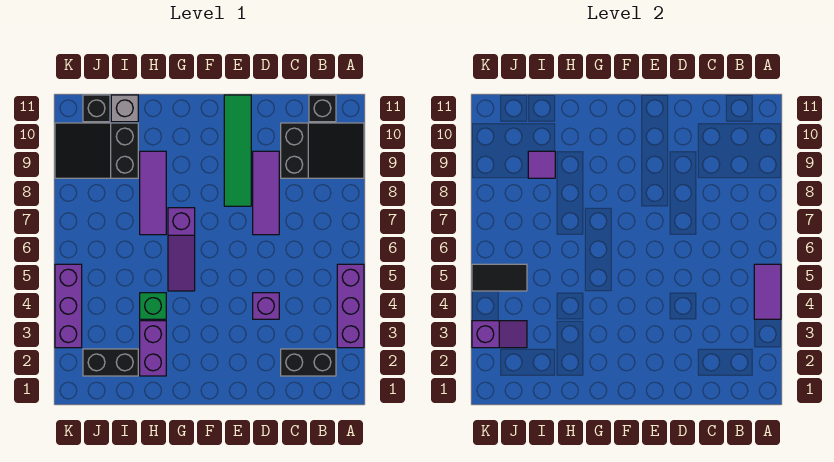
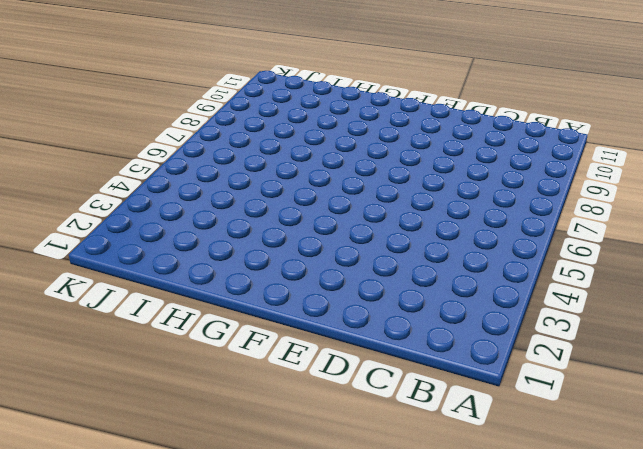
none -> purple 1x3 brick [337,264,364,348]
none -> black 2x3 slope [281,123,364,178]
none -> black 1x2 brick [281,349,336,376]

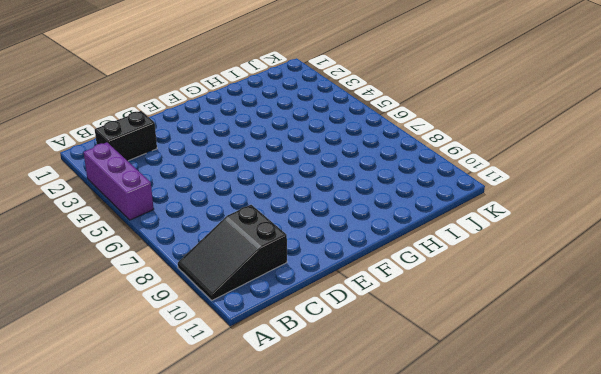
none -> black 1x1 brick [309,95,336,122]
none -> purple 1x1 brick [253,293,279,319]
none -> purple 1x3 tile [253,151,279,235]

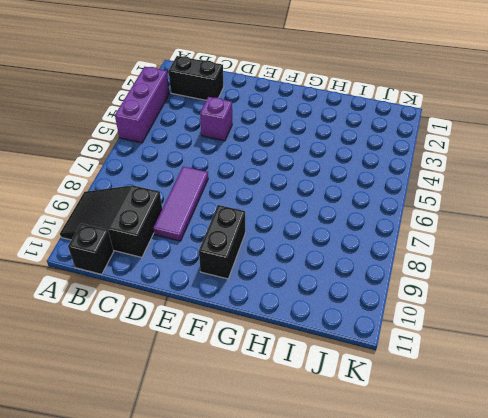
black 1x2 brick [199,205,245,279] -> black 1x2 brick turned to [83,349,138,376]
none -> green 1x4 tile [224,95,251,206]
none -> purple 1x3 slope [168,208,195,291]
none -> purple 1x2 brick [140,321,166,376]

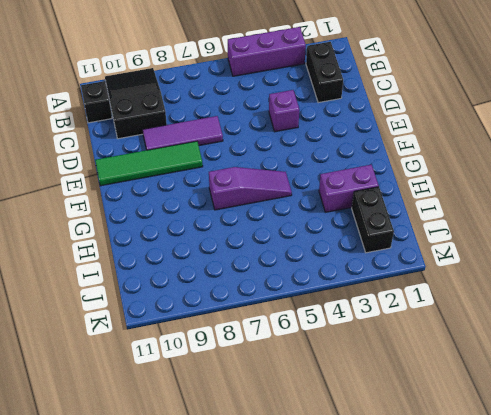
none -> green 1x1 brick [140,293,166,319]
none -> purple 1x3 tile [140,151,166,235]
none -> black 2x3 slope [55,123,138,178]

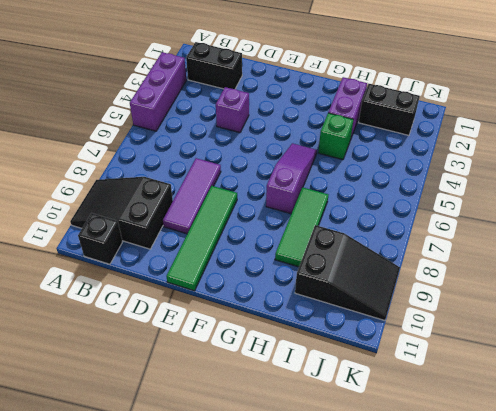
green 1x3 tile [275,187,328,267] -> purple 1x3 tile [140,151,166,235]
none -> grey 1x1 brick [111,95,138,122]
none -> black 1x1 brick [83,95,110,122]
none -> purple 1x3 brick [55,264,82,348]

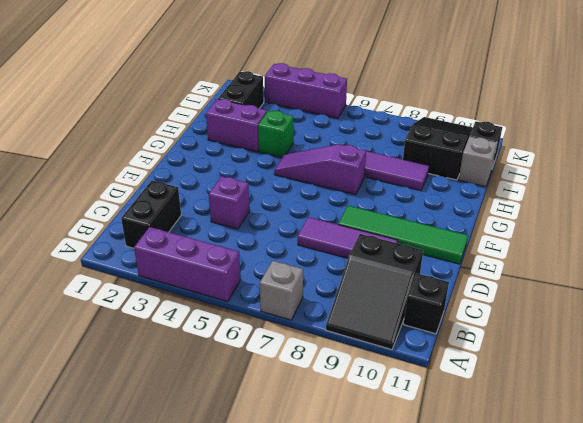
grey 1x1 brick [260,261,303,320] -> none
none -> purple 1x2 tile [754,264,781,319]
none -> purple 1x1 tile [528,151,555,178]
none -> purple 1x2 slope [472,321,527,348]

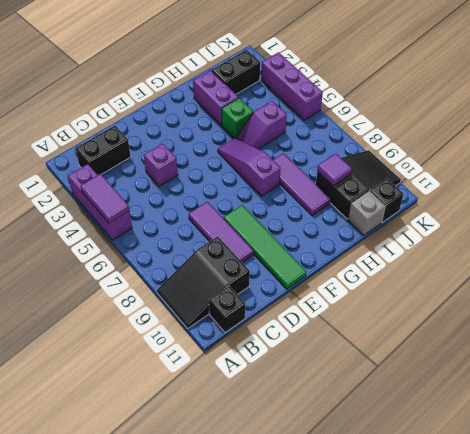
purple 1x2 slope [236,101,287,149] -> purple 1x2 slope moved to [472,321,527,348]
none -> black 1x2 tile [472,264,527,291]

